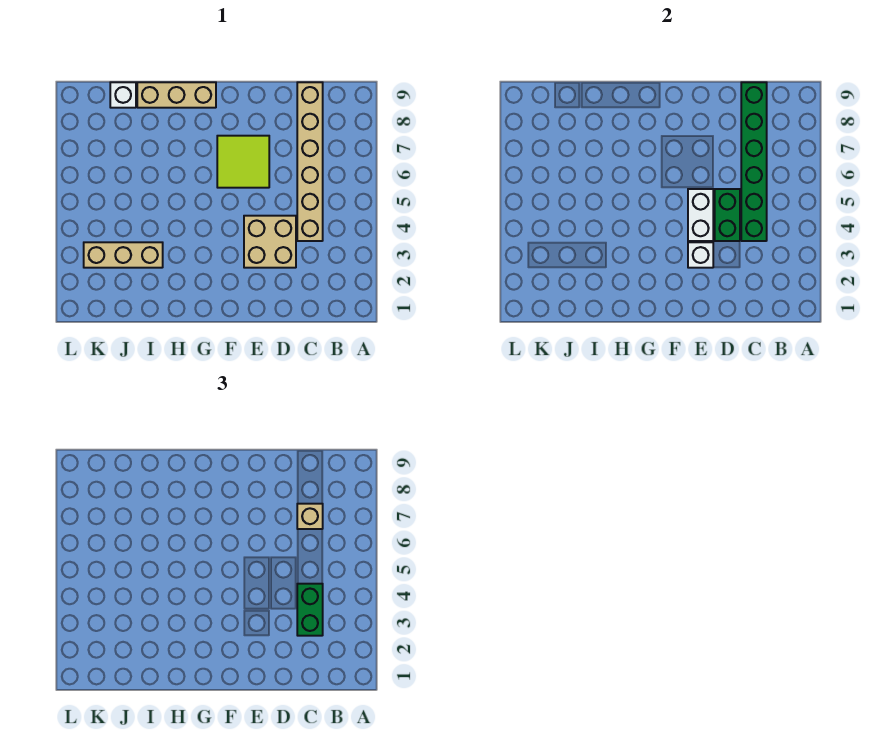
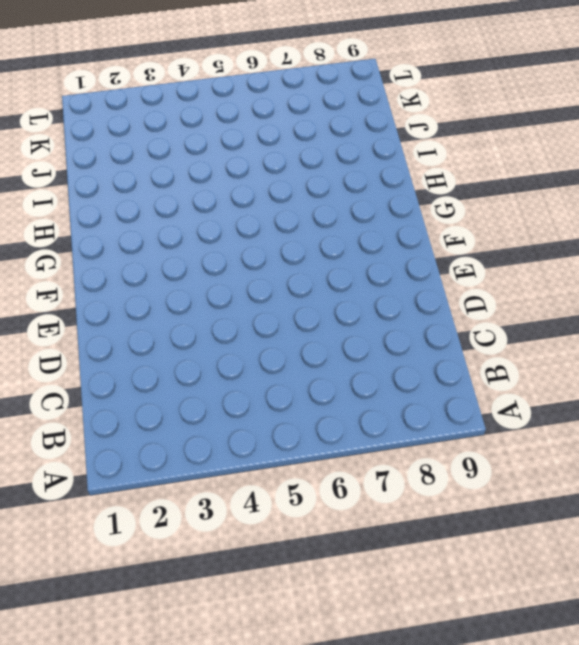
none -> tan 1x6 brick [297,82,323,241]
none -> tan 2x2 brick [244,216,296,268]
none -> lime 2x2 tile [217,136,269,188]

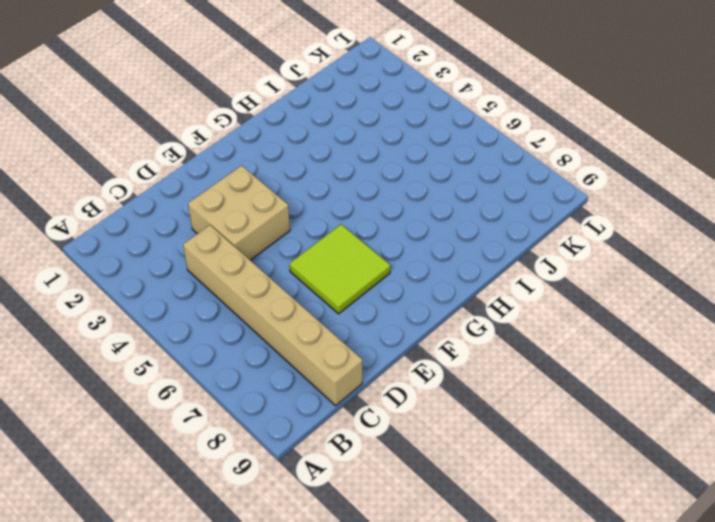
none -> tan 1x3 brick [137,82,216,108]
none -> tan 1x3 brick [84,242,163,268]
none -> white 1x1 brick [110,82,136,108]

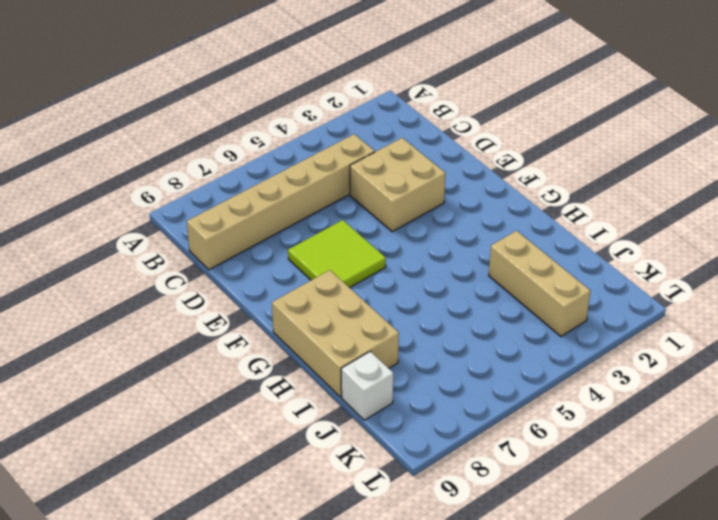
tan 2x3 brick [272,270,399,397] -> tan 1x3 brick [137,82,216,108]
none -> green 1x6 brick [741,82,767,241]
none -> green 1x2 brick [715,189,740,241]
none -> white 1x1 brick [688,242,713,268]

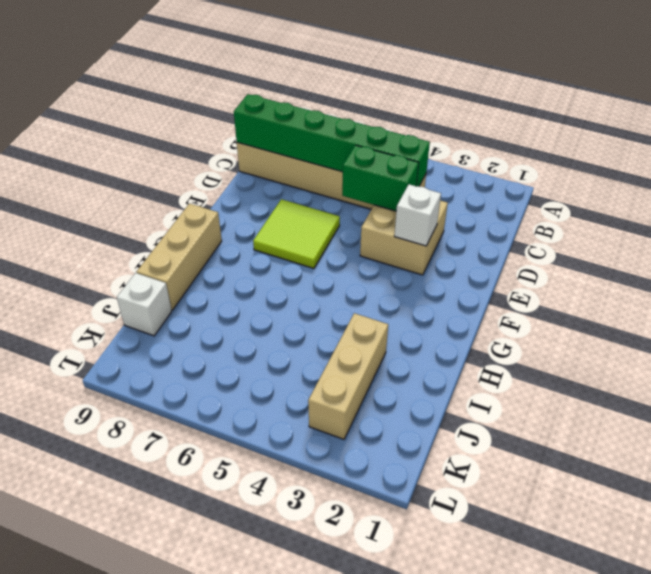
none -> white 1x2 brick [688,189,713,241]
none -> green 1x2 brick [297,584,323,636]
none -> tan 1x1 brick [297,504,323,529]

